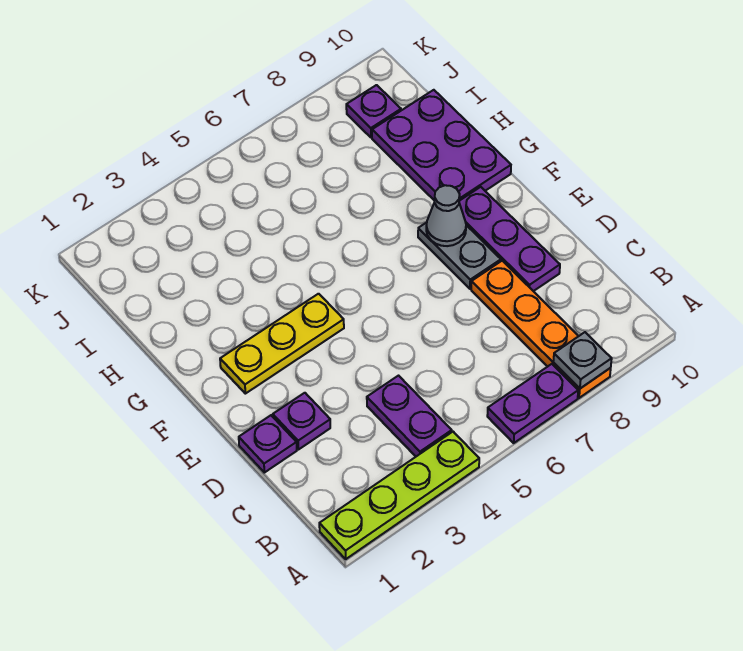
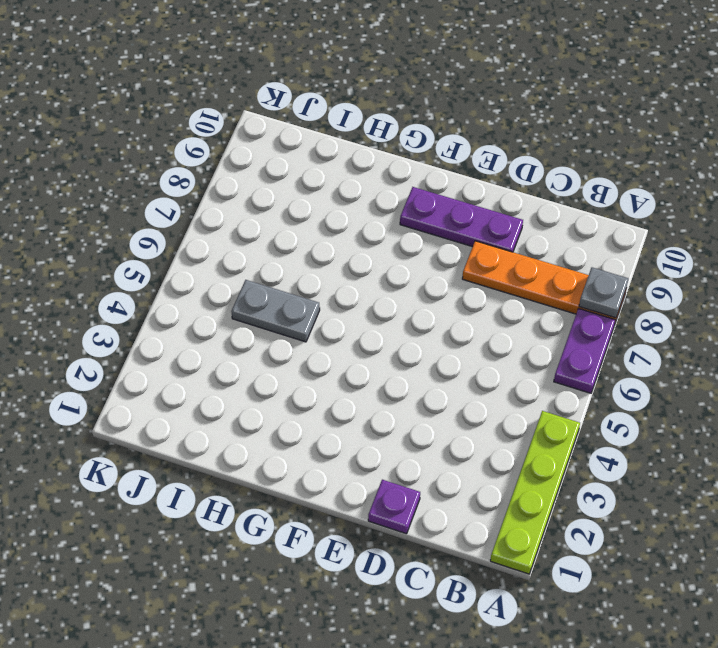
grey 1x2 plate [231,280,320,342] -> grey 1x2 plate moved to [418,222,501,289]
none -> purple 1x2 plate [367,376,452,456]
none -> purple 1x1 plate [273,393,330,450]
none -> yellow 1x3 plate [220,294,344,394]

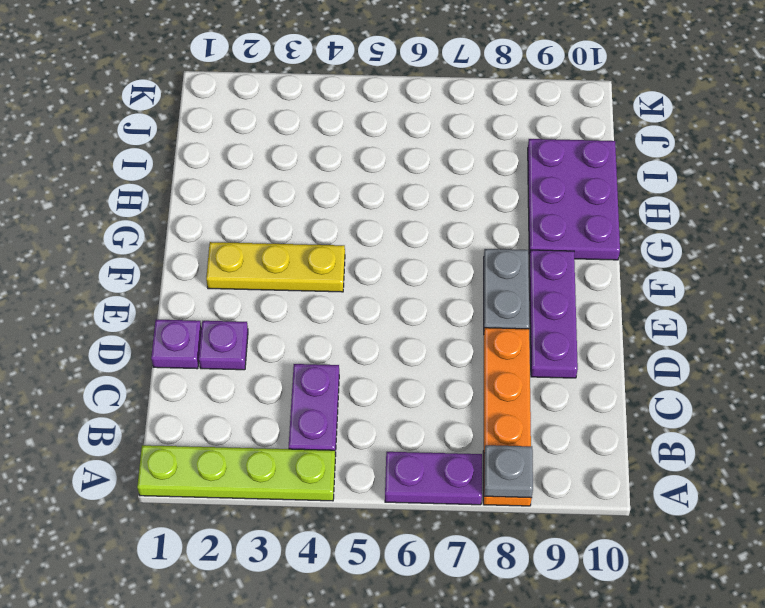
none -> purple 1x1 plate [346,85,401,137]
none -> grey 1x1 cone [426,185,466,246]

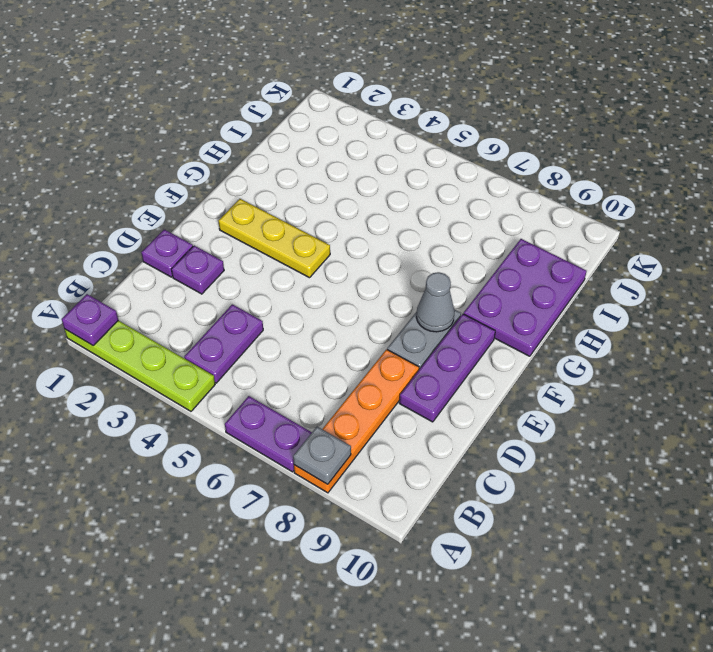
purple 1x1 plate [62,294,118,345] -> purple 1x1 plate moved to [346,85,401,137]

